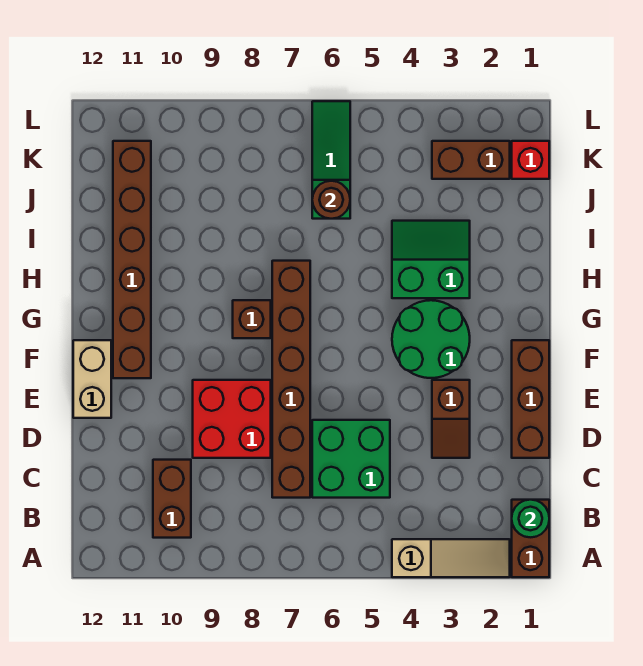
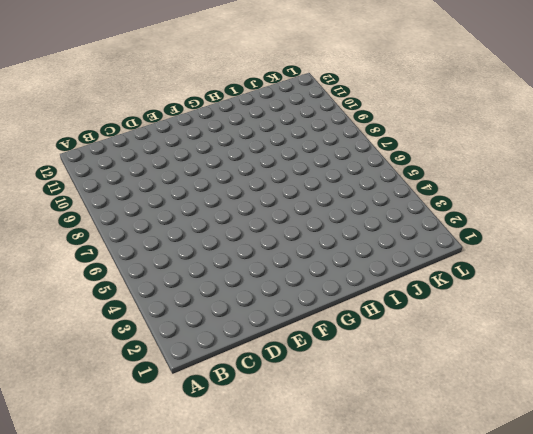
none -> brown 1x2 brick [512,500,549,577]
none -> tan 1x3 slope [392,539,510,577]
none -> brown 1x2 brick [153,460,191,538]

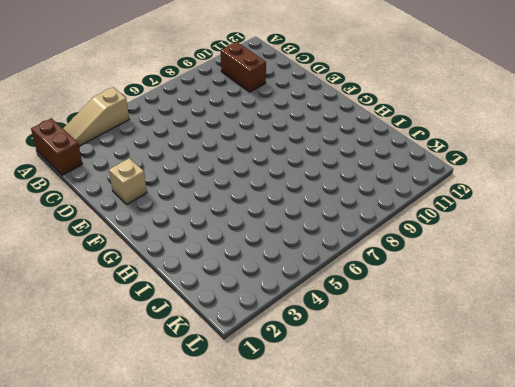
tan 1x1 brick [109,158,147,204] -> none
none -> green 2x2 brick [312,420,390,498]
none -> brown 1x6 brick [272,261,310,498]
none -> brown 1x3 brick [512,340,549,458]

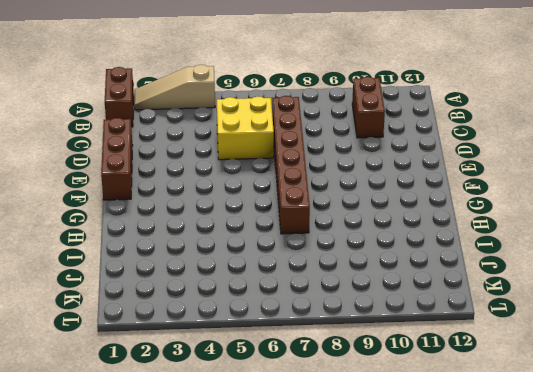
yellow 2x2 brick [217,97,274,160] -> green 2x2 brick [312,420,390,498]
none -> brown 1x2 slope [432,380,470,458]
none -> red 2x2 brick [193,380,271,458]
none -> tan 1x2 brick [73,340,111,418]

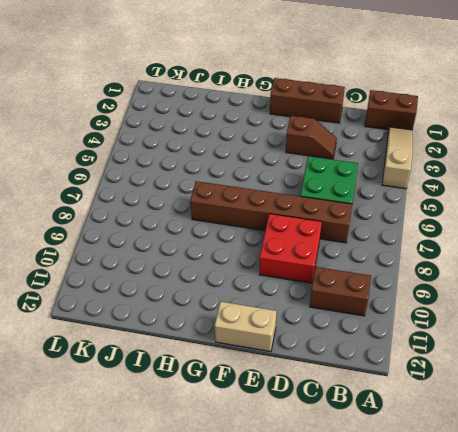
none -> green 2x2 round brick [392,300,470,378]
none -> brown 1x6 brick [113,141,151,378]
none -> brown 1x1 brick [233,300,271,338]

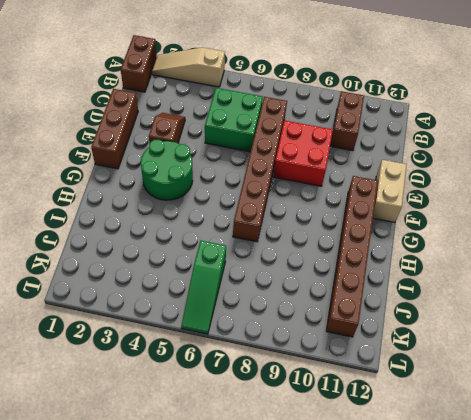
none -> brown 1x1 brick [233,300,271,338]
none -> green 2x2 slope [392,221,470,298]
none -> red 1x1 brick [512,141,549,179]

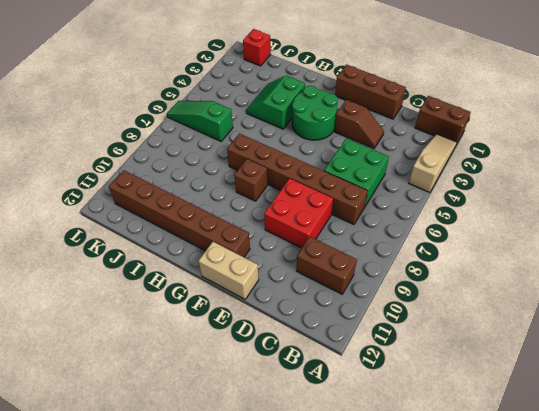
none -> brown 1x2 brick [432,141,510,179]
none -> green 1x1 round brick [512,500,549,537]
none -> brown 1x1 round brick [312,181,350,219]

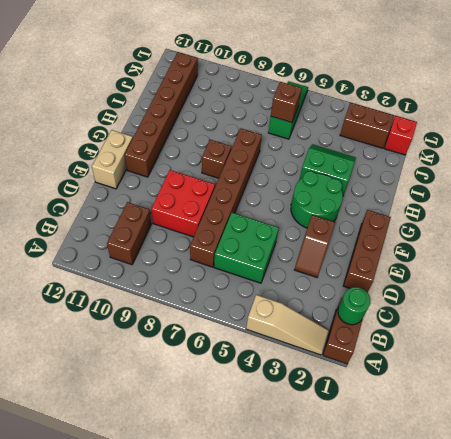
brown 1x1 brick [271,82,302,123] -> brown 1x1 round brick [312,181,350,219]

